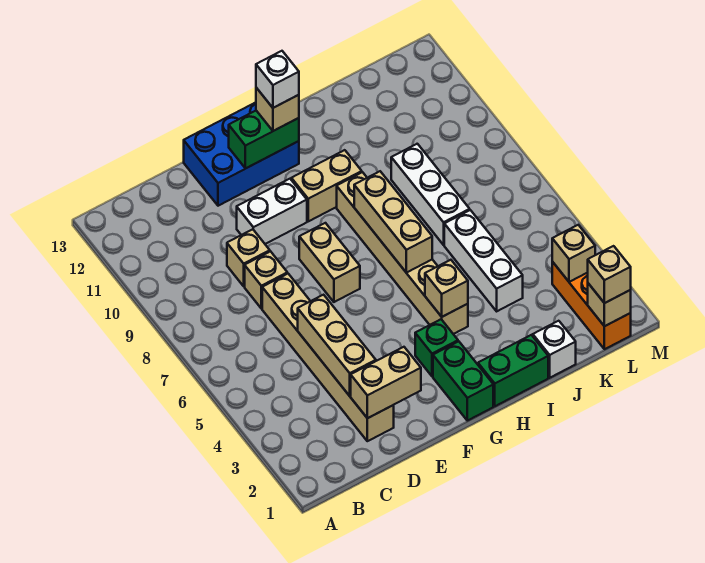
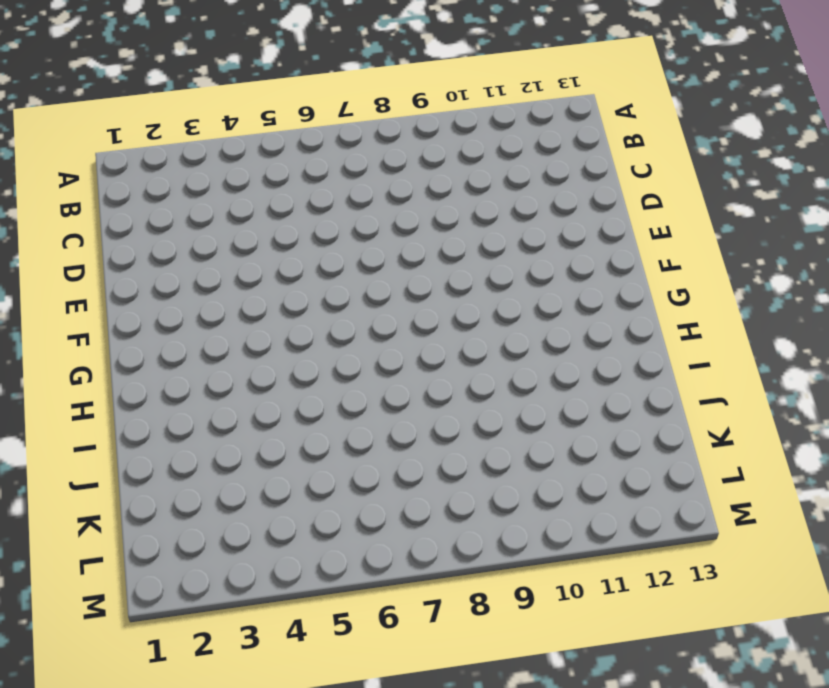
none -> tan 1x6 brick [262,274,394,441]
none -> tan 1x1 brick [245,251,287,309]
none -> tan 1x1 brick [227,229,270,286]

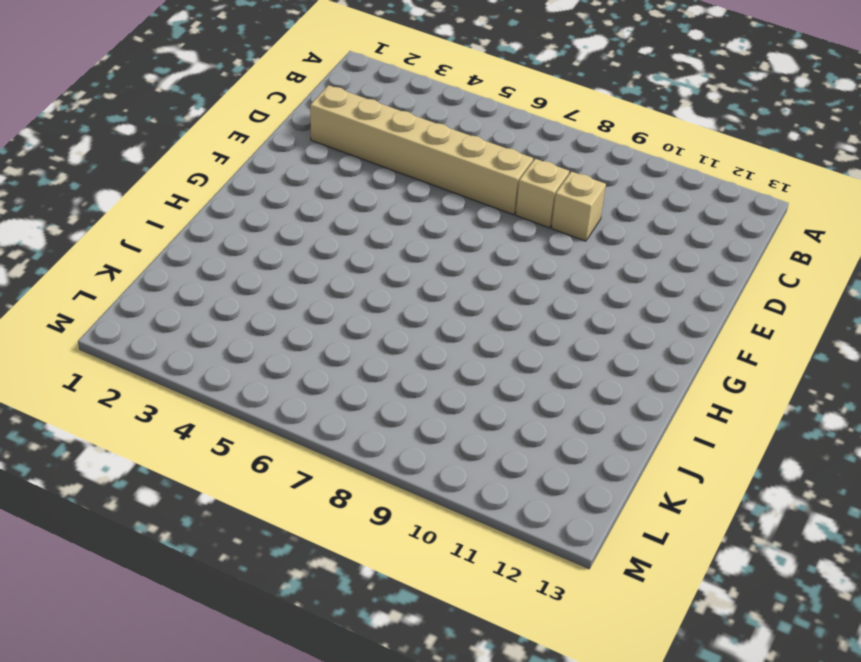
none -> white 1x2 brick [237,179,307,244]
none -> blue 2x3 brick [184,102,299,206]
none -> tan 1x2 brick [299,223,360,302]

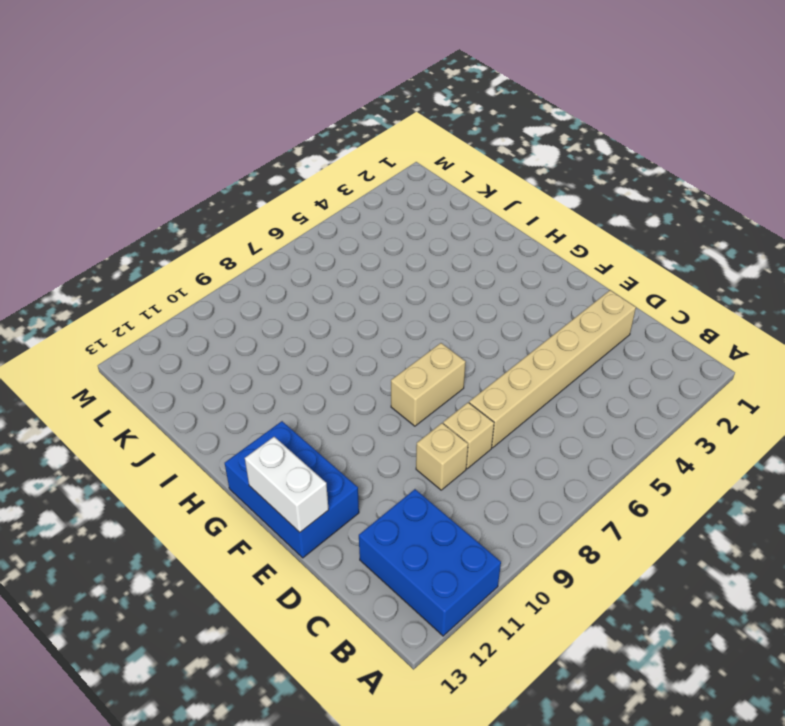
blue 2x3 brick [359,489,501,636] -> none
white 1x2 brick [245,437,329,532] -> white 1x2 brick moved to [237,179,307,244]
none -> green 1x2 brick [433,341,493,421]
none -> green 1x1 brick [415,319,458,376]
none -> tan 1x2 brick [291,150,362,221]

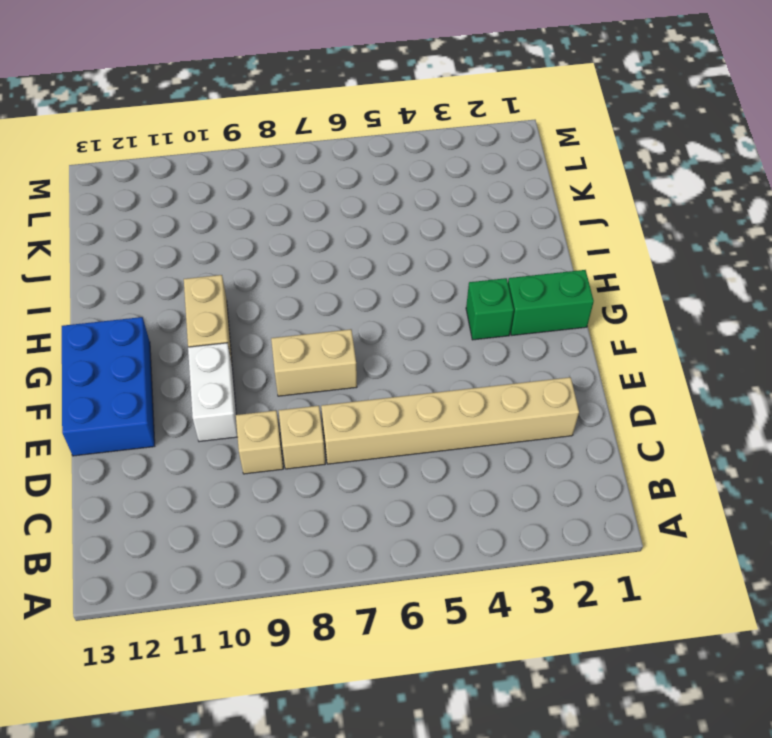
none -> green 1x2 brick [478,335,548,406]
none -> tan 1x6 brick [337,172,468,334]
none -> white 1x1 brick [533,321,576,378]

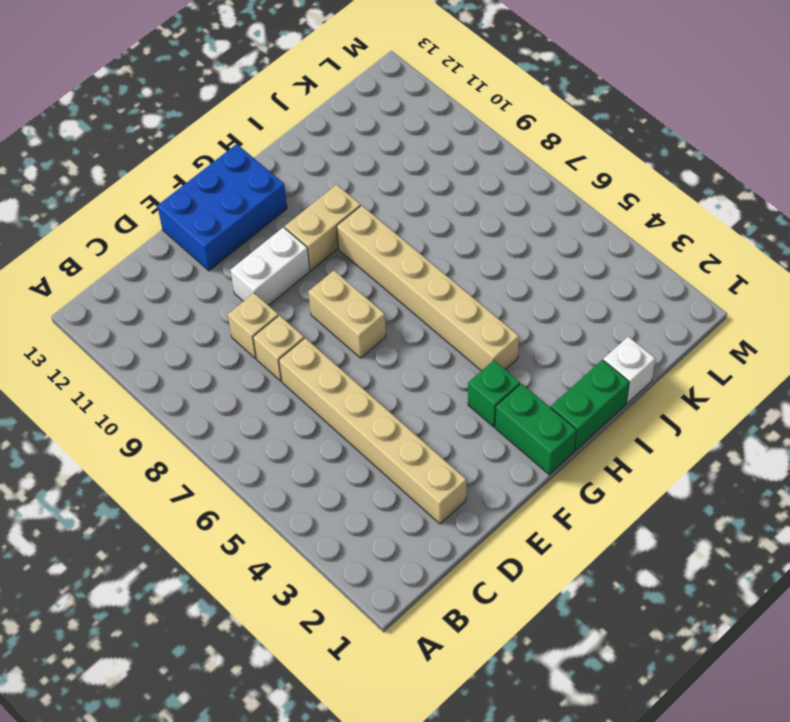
none -> white 1x3 brick [444,210,523,311]
none -> white 1x3 brick [391,144,470,245]
none -> orange 1x3 brick [552,262,631,349]

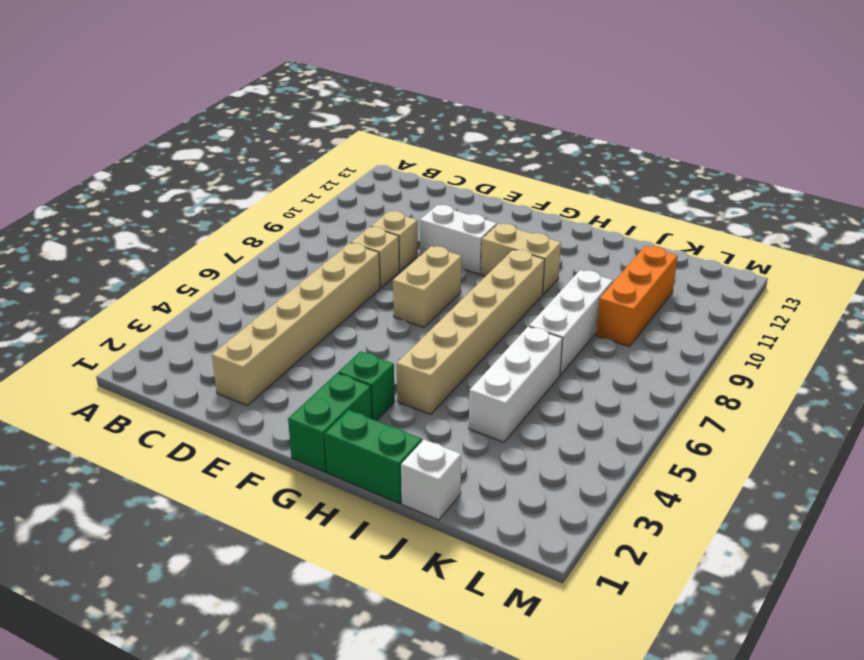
orange 1x3 brick [596,246,678,347] -> orange 1x3 brick moved to [552,262,631,349]
none -> blue 2x3 brick [184,102,299,206]
none -> tan 1x2 brick [351,347,421,418]
none -> tan 1x3 brick [298,295,376,396]

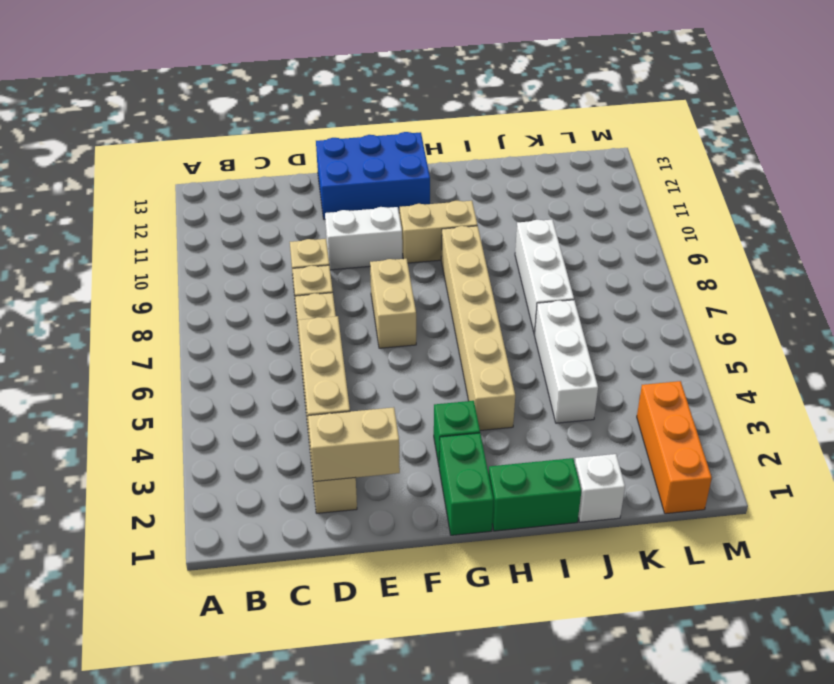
none -> green 1x2 brick [229,111,299,169]
none -> tan 1x1 brick [425,260,468,317]
none -> tan 1x3 brick [354,171,432,273]

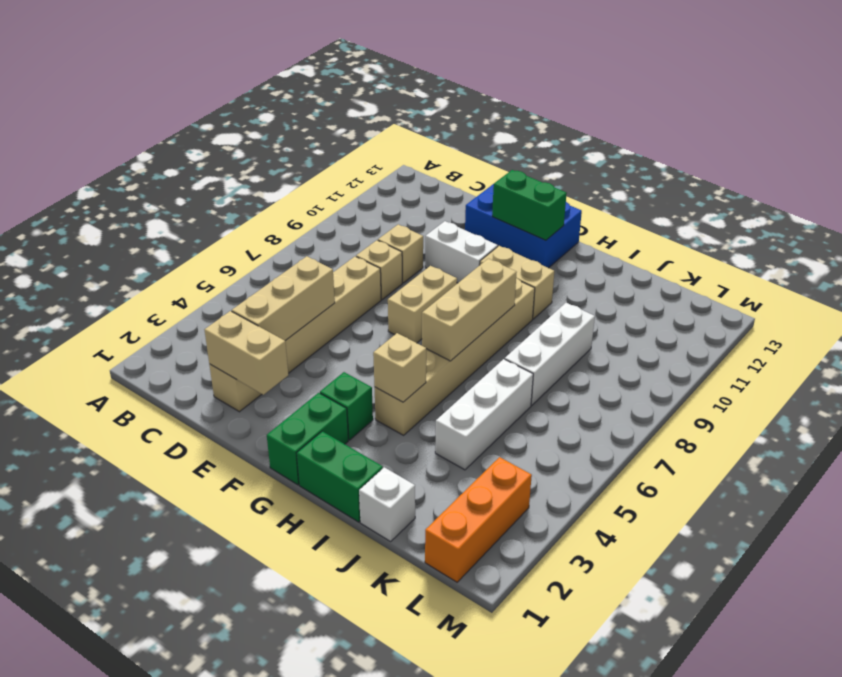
none -> tan 1x1 brick [588,283,631,326]
none -> tan 1x1 brick [552,225,595,282]
none -> tan 1x1 brick [256,88,299,131]

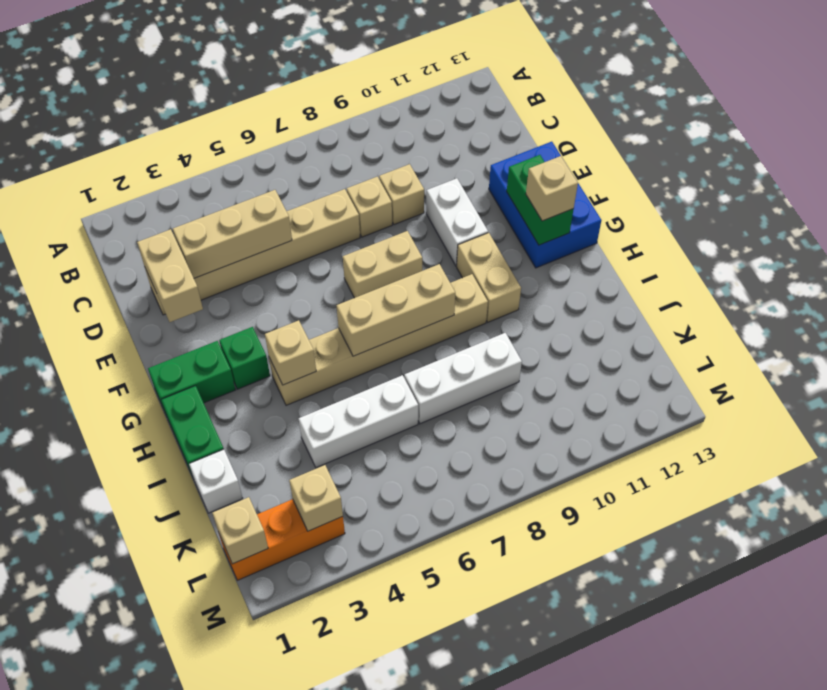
none -> tan 1x1 brick [588,246,631,303]
none -> white 1x1 brick [256,51,299,108]

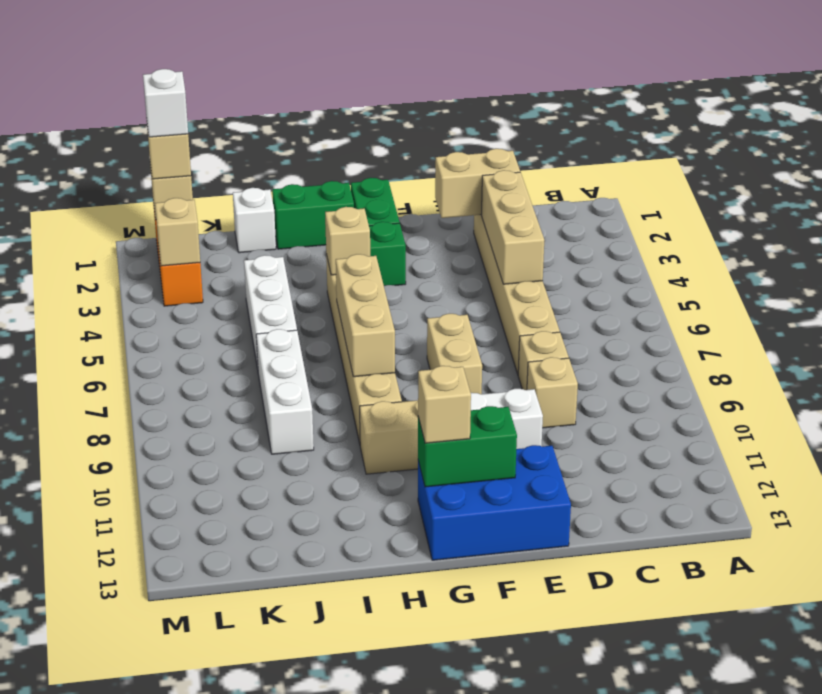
white 1x1 brick [143,69,188,137] -> white 1x1 brick moved to [256,51,299,108]

